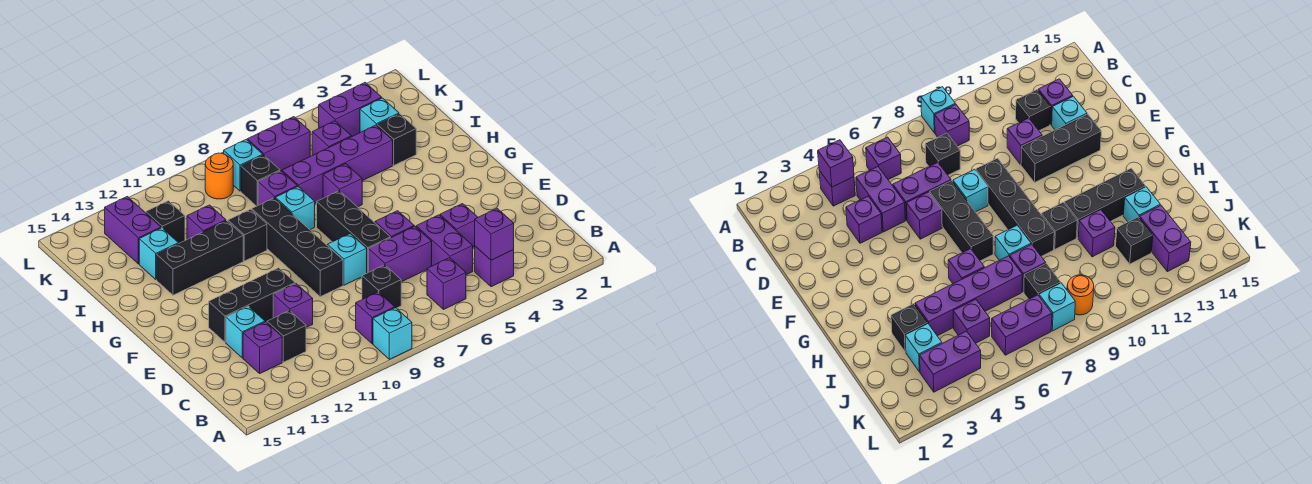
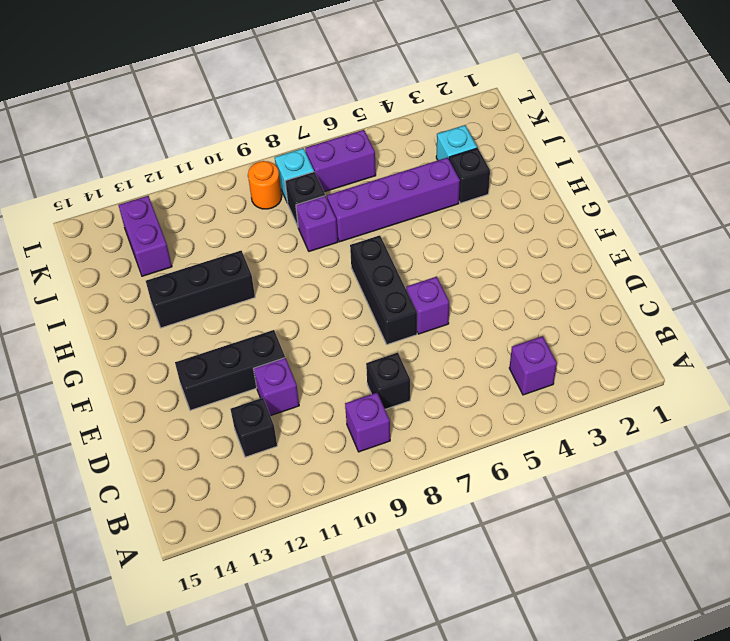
none -> cyan 1x1 brick [373,308,412,359]
none -> purple 1x1 brick [427,258,466,310]
none -> purple 1x2 brick [416,215,473,275]
none -> purple 1x1 brick [243,322,282,373]

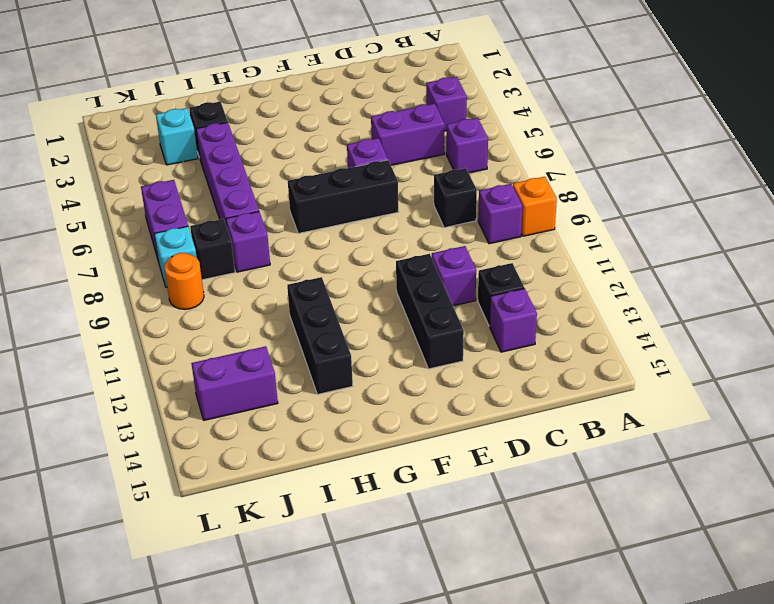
orange 1x1 brick [513,177,557,236] -> cyan 1x1 brick [373,308,412,359]
none -> purple 1x1 brick [440,204,478,247]
none -> purple 1x2 brick [369,226,432,282]
none -> cyan 1x1 brick [226,306,265,358]
none -> cyan 1x1 brick [327,234,367,285]

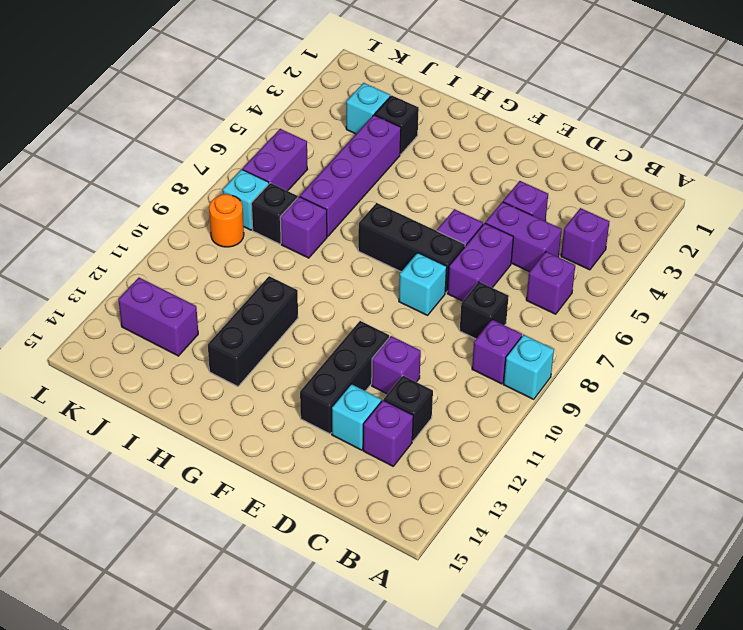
none -> black 1x4 brick [252,198,343,297]
none -> purple 1x1 brick [323,164,362,207]
none -> cyan 1x1 brick [276,187,315,230]
none -> black 1x1 brick [228,209,267,261]

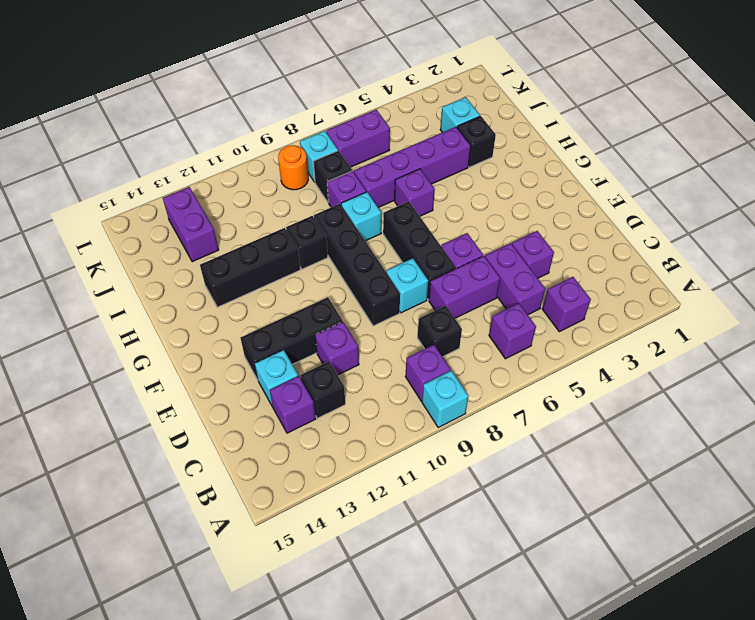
none -> purple 1x1 brick [187,205,226,239]
none -> cyan 1x1 brick [139,228,178,279]
none -> purple 1x1 brick [312,121,351,155]
none -> black 1x1 brick [146,201,185,244]

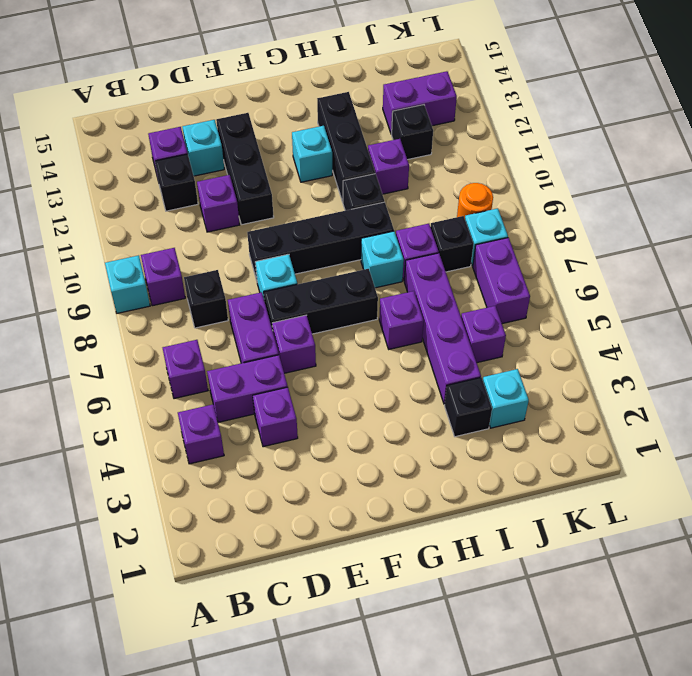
cyan 1x1 brick [292,126,332,182] -> cyan 1x1 brick moved to [139,228,178,279]
none -> purple 1x2 brick [319,83,382,137]
none -> purple 1x1 brick [475,208,514,260]

